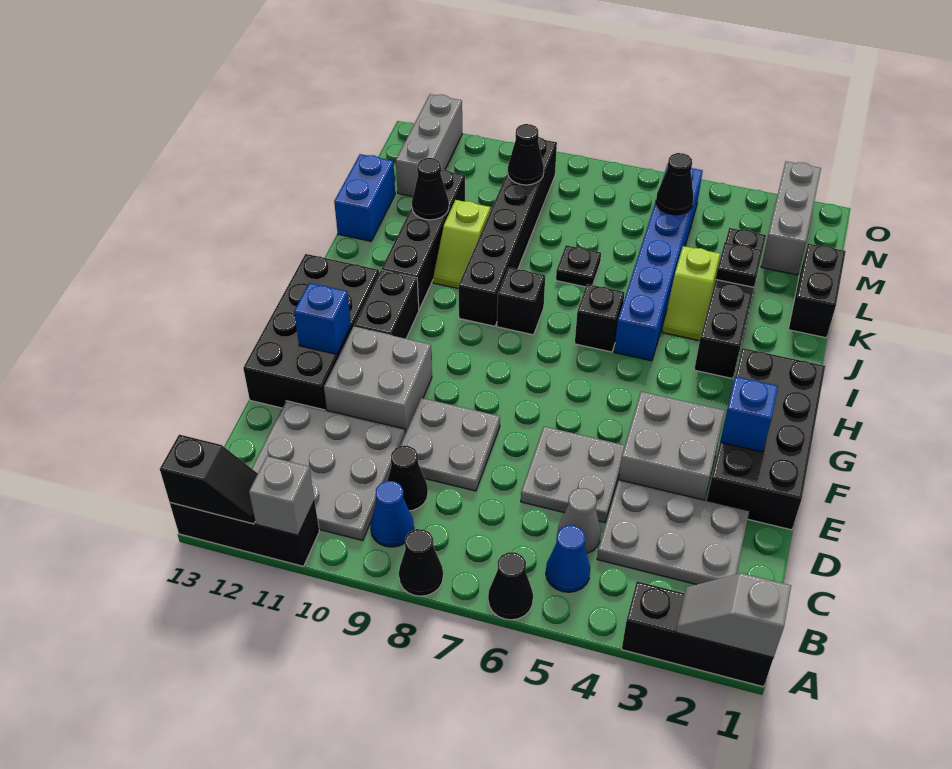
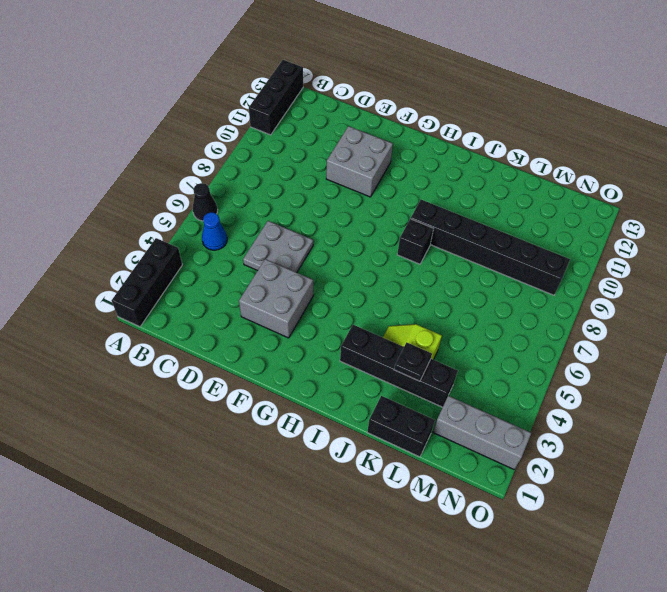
none -> black 1x1 cone [399,529,443,596]
none -> blue 1x1 cone [370,481,414,547]
none -> grey 3x3 plate [252,401,405,540]
none -> grey 2x3 plate [597,480,749,585]

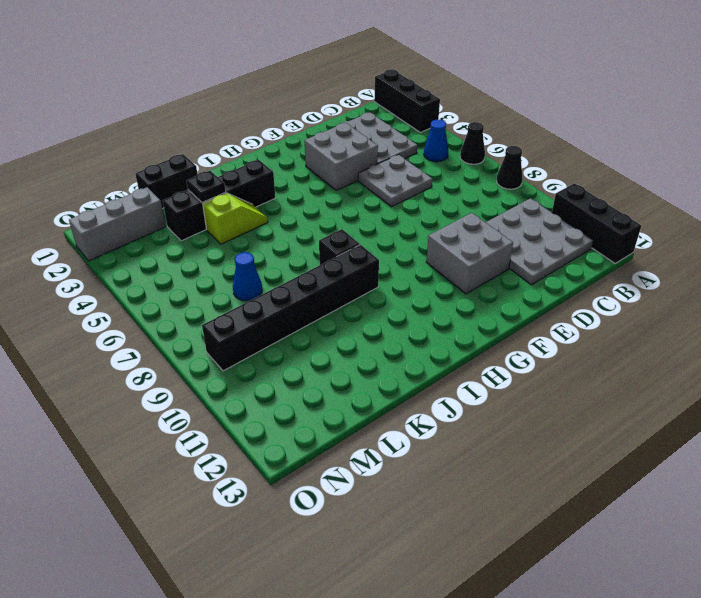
blue 1x1 cone [233,252,262,301] -> blue 1x1 cone moved to [370,481,414,547]
none -> grey 1x1 cone [558,488,601,554]
none -> black 1x1 cone [387,446,428,511]
none -> grey 2x2 plate [400,398,500,491]
none -> black 2x4 brick [707,348,825,530]

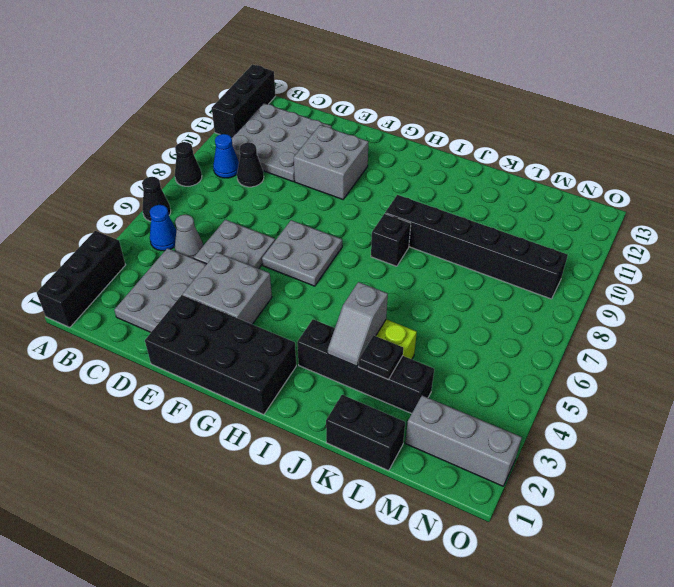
grey 2x2 plate [262,220,342,286] -> grey 2x2 plate moved to [400,398,500,491]
grey 1x2 slope [328,282,388,366] -> grey 1x2 slope turned to [676,573,791,658]
none -> black 2x4 brick [243,254,379,410]
none -> black 1x2 brick [354,270,419,339]
none -> blue 1x6 brick [614,164,703,361]
none -> black 1x1 brick [575,284,625,352]

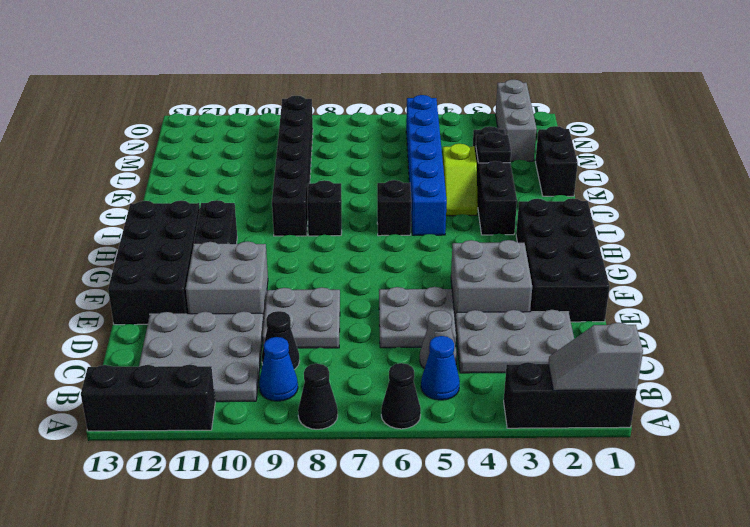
none -> black 1x4 brick [382,170,465,309]
none -> lime 1x2 slope [433,200,490,289]
none -> black 1x1 plate [556,245,601,287]
none -> blue 1x2 brick [334,154,395,241]

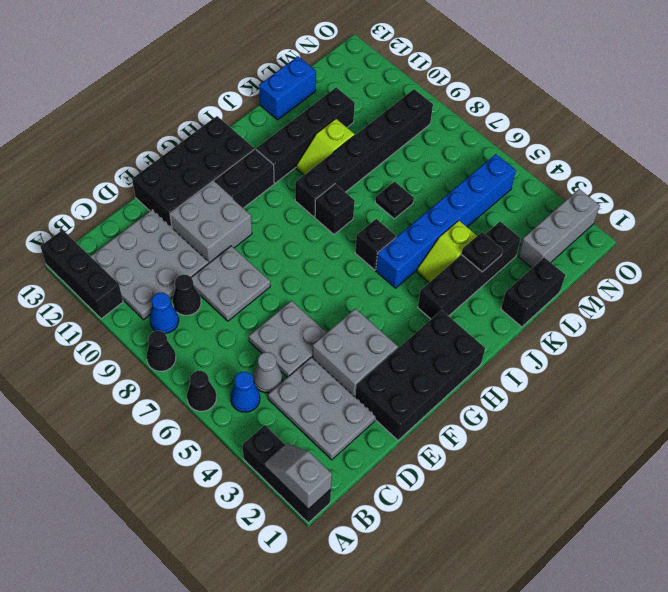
none -> grey 1x3 brick [396,94,462,197]
none -> grey 1x1 brick [249,456,315,535]
none -> black 1x2 slope [160,435,258,524]
none -> blue 1x1 brick [720,376,778,452]

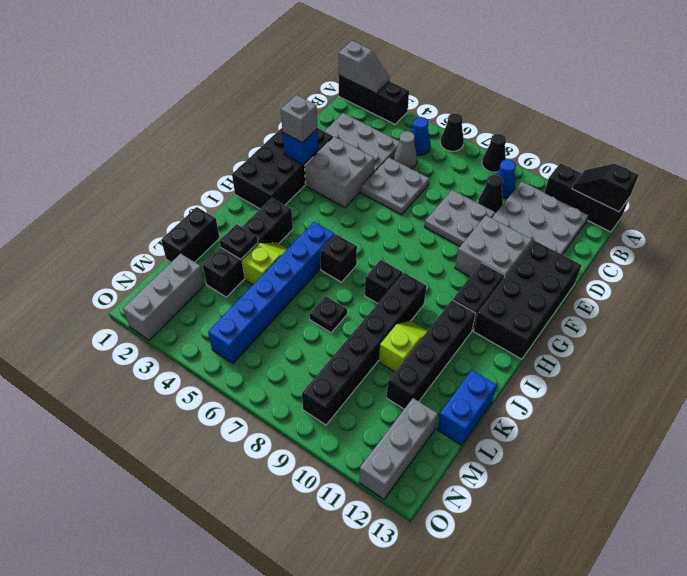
grey 1x1 brick [281,95,317,143] -> grey 1x1 brick moved to [249,456,315,535]
none -> blue 1x1 brick [294,283,351,354]
none -> black 1x1 cone [412,158,449,220]
none -> black 1x1 cone [656,153,694,215]
none -> black 1x1 cone [508,124,544,185]

